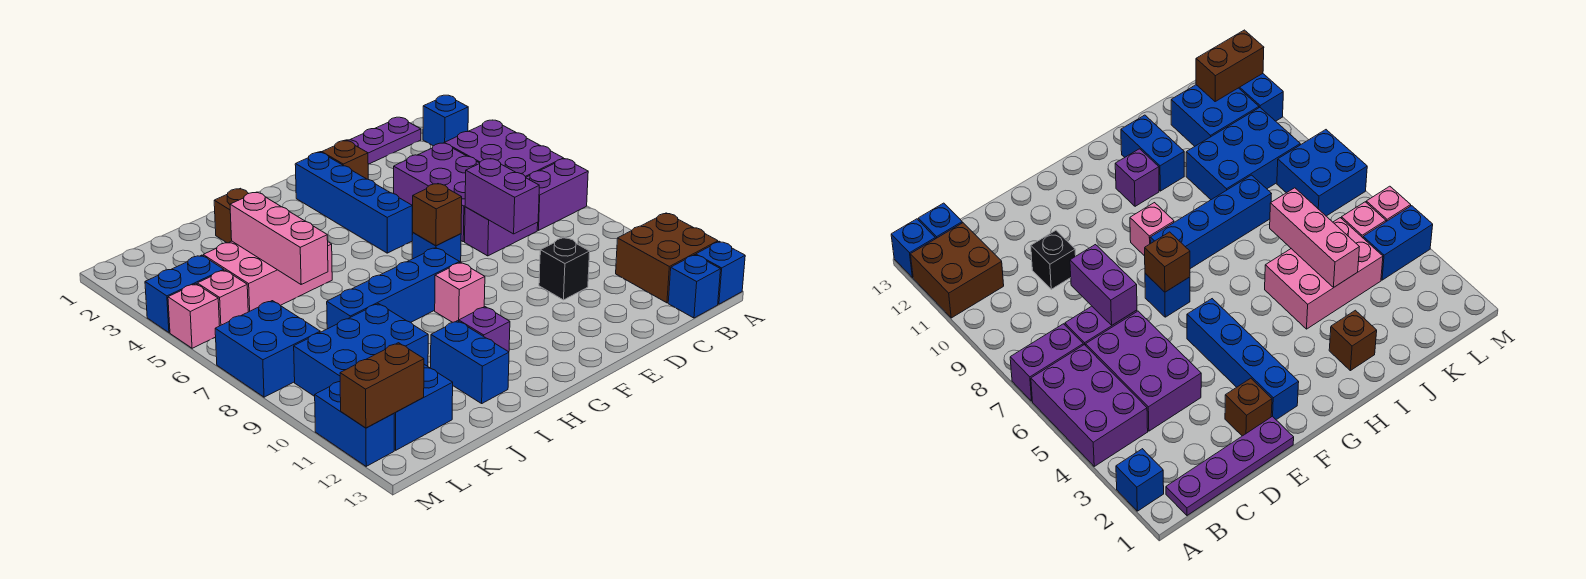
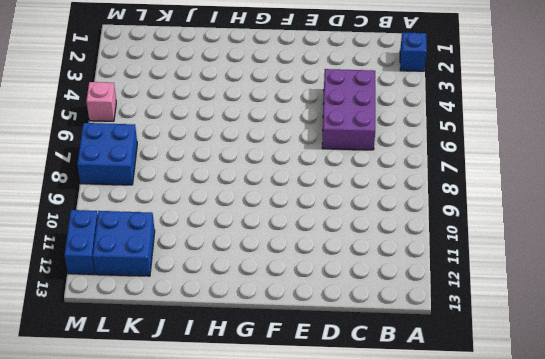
none -> purple 2x3 brick [445,120,564,177]
none -> purple 1x2 brick [526,159,588,230]
none -> brown 2x2 brick [616,213,718,303]
none -> blue 1x1 brick [696,241,745,304]

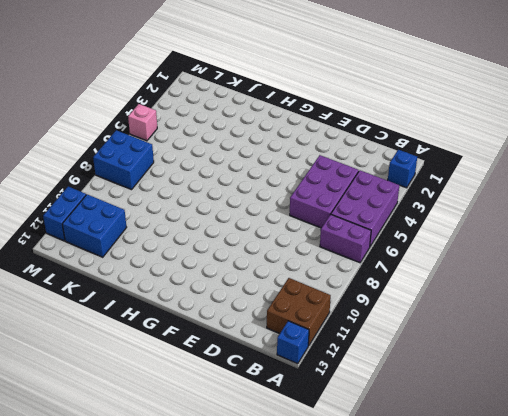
none -> purple 1x4 plate [317,117,421,164]
none -> blue 1x1 brick [668,255,721,318]
none -> purple 1x2 brick [465,207,538,256]
none -> black 1x1 brick [539,237,590,300]

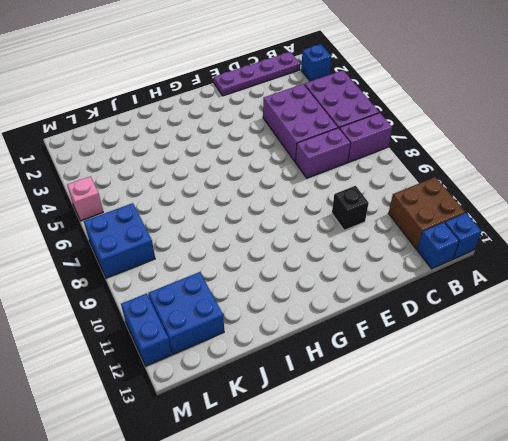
none -> brown 1x1 brick [322,141,368,179]
none -> blue 1x4 brick [295,152,412,253]
none -> blue 1x1 brick [412,233,461,262]
none -> blue 1x4 brick [327,248,460,329]

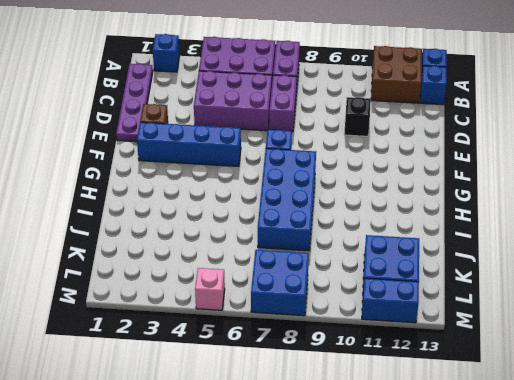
blue 2x4 brick [258,149,316,251] -> blue 1x4 brick [327,248,460,329]
none -> pink 1x1 brick [435,262,485,322]
none -> purple 1x1 brick [459,307,510,352]
none -> brown 1x1 brick [214,188,248,243]
none -> pink 2x3 brick [203,241,332,312]

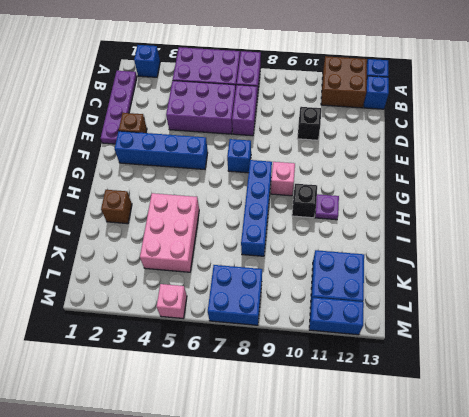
black 1x1 brick [292,184,317,218] -> none
purple 1x1 plate [315,194,339,220] -> purple 1x1 brick [459,307,510,352]
none -> blue 1x2 brick [431,321,509,403]
none -> blue 2x3 brick [294,304,428,396]
none -> blue 1x2 brick [145,255,224,333]
none -> pink 1x1 brick [197,270,248,326]

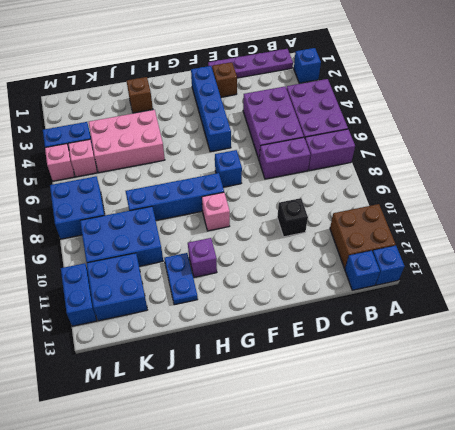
blue 1x2 plate [164,253,198,305] -> blue 1x2 brick [431,321,509,403]
none -> purple 1x2 brick [465,159,539,234]
none -> brown 1x1 brick [412,184,462,246]
none -> pink 1x3 brick [230,192,328,284]
none -> brown 1x2 brick [340,343,424,428]

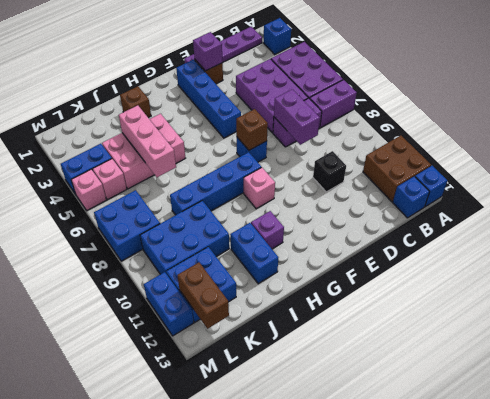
purple 1x1 brick [193,32,223,71] -> none
brown 1x2 brick [177,262,229,329] -> brown 1x2 brick turned to [340,343,424,428]

